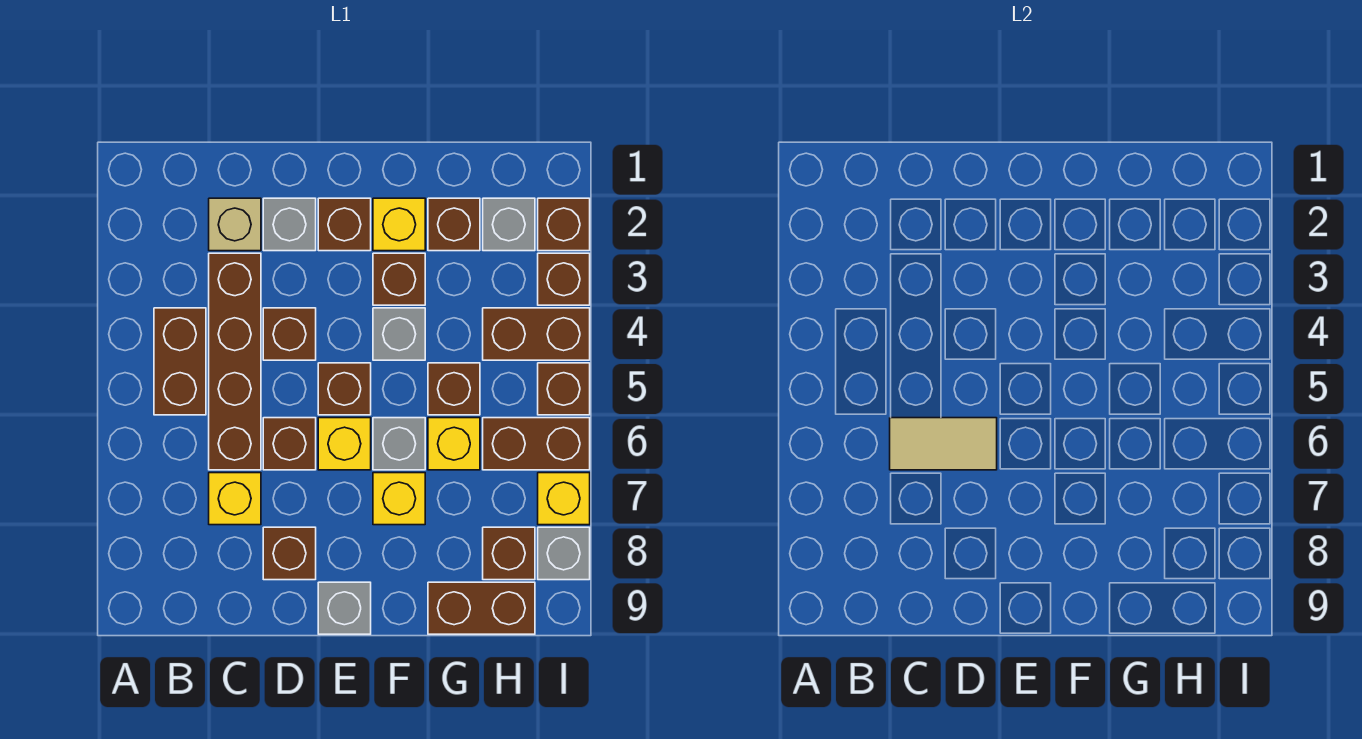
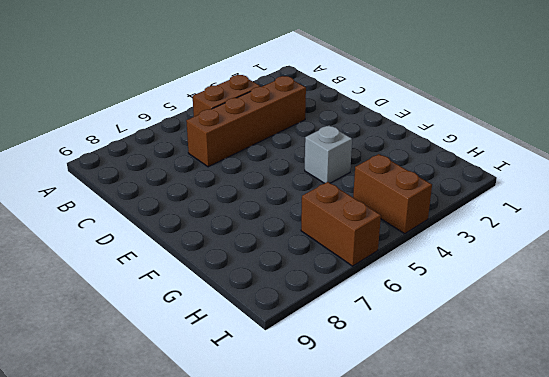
none -> tan 1x1 brick [209,198,261,251]
none -> yellow 1x1 brick [209,473,261,525]
none -> grey 1x1 brick [263,198,316,251]
none -> brown 1x1 brick [263,308,316,360]

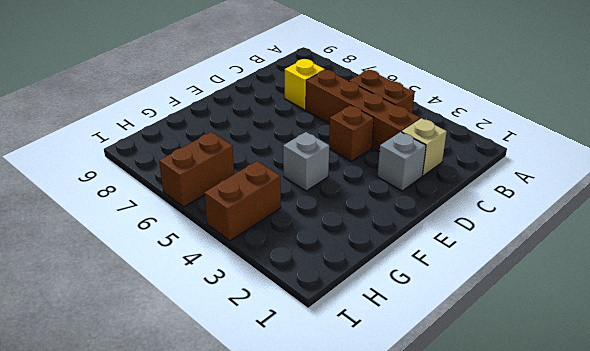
none -> brown 1x1 brick [263,418,316,470]
none -> brown 1x1 brick [263,527,316,580]
none -> brown 1x1 brick [318,198,371,251]
none -> brown 1x1 brick [318,363,371,415]

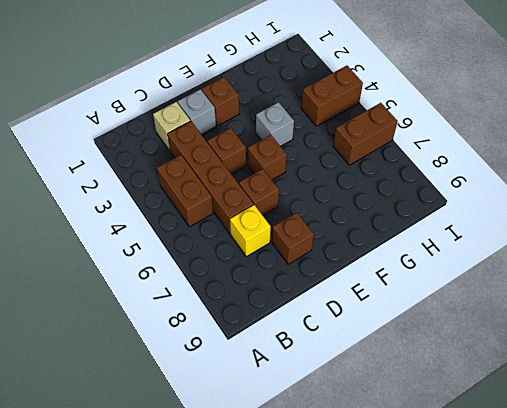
none -> yellow 1x1 brick [318,418,371,470]
none -> grey 1x1 brick [318,582,371,634]
none -> yellow 1x1 brick [373,198,425,251]
none -> brown 1x1 brick [373,253,425,305]

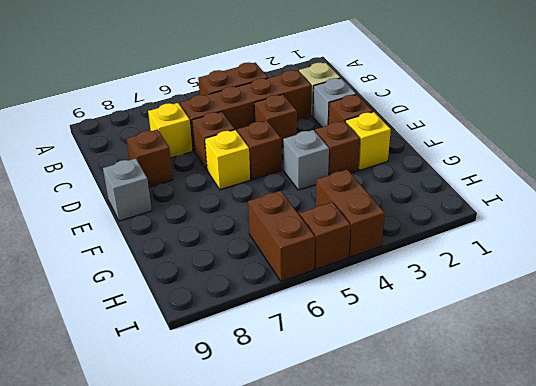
none -> grey 1x1 brick [373,418,425,470]
none -> yellow 1x1 brick [373,473,425,525]
none -> brown 1x1 brick [428,198,480,251]
none -> brown 1x1 brick [428,363,480,415]

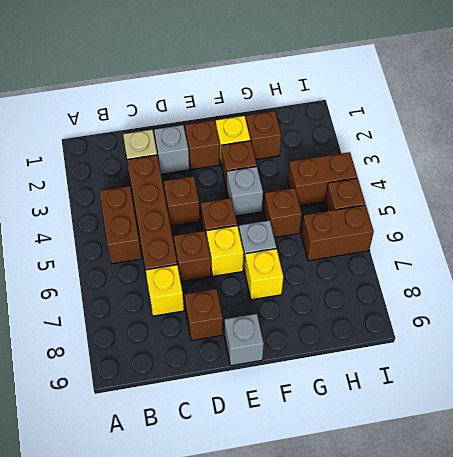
none -> yellow 1x1 brick [428,418,480,470]
none -> brown 1x2 brick [428,582,535,634]
none -> grey 1x1 brick [483,198,535,251]
none -> brown 1x1 brick [483,527,535,580]

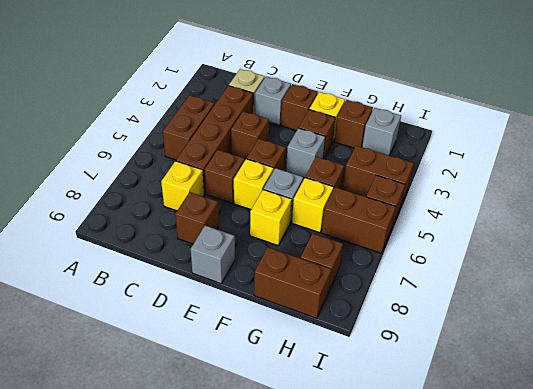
none -> brown 1x1 brick [538,198,590,251]
none -> brown 1x1 brick [538,253,590,305]
none -> yellow 1x1 brick [538,473,590,525]
none -> grey 1x1 brick [538,527,590,580]

